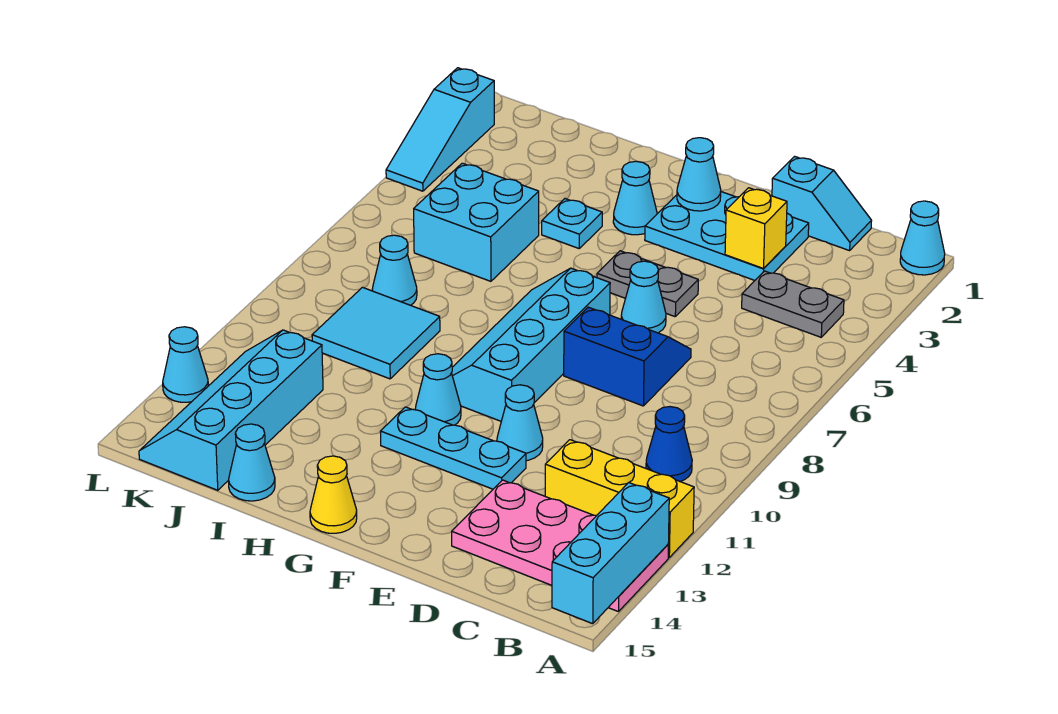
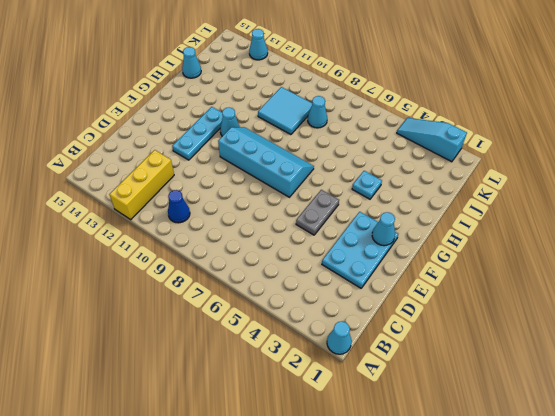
none -> pink 2x4 plate [452,480,668,612]
none -> grey 1x2 plate [742,271,844,337]
none -> cyan 1x2 slope [772,156,871,251]

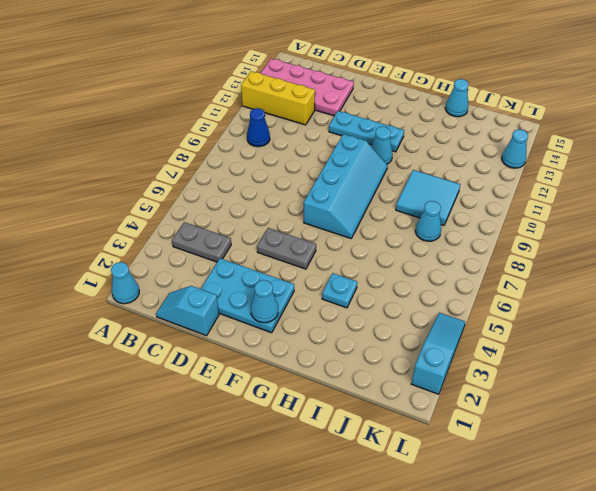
none -> blue 2x2 slope [564,307,691,406]
none -> cyan 1x1 cone [621,261,666,333]
none -> cyan 1x1 cone [497,385,543,461]

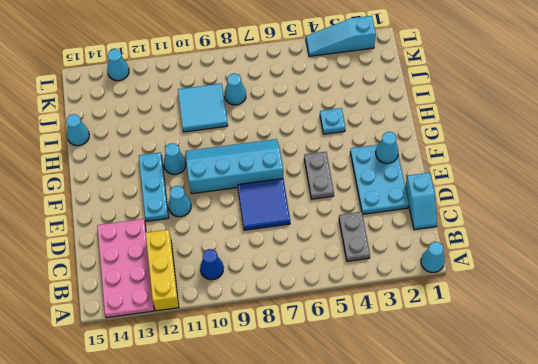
blue 2x2 tile [238,179,290,230] -> blue 2x2 slope [564,307,691,406]
none -> cyan 1x1 cone [621,261,666,333]
none -> cyan 1x1 cone [613,161,657,235]
none -> yellow 1x1 cone [310,456,357,533]

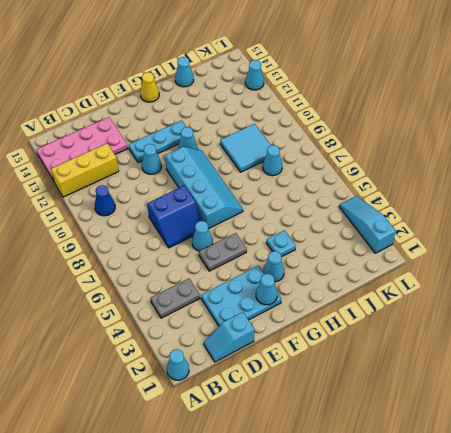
none -> cyan 2x2 brick [414,163,539,281]
none -> cyan 2x4 slope [139,330,323,490]
none -> cyan 1x3 brick [552,483,669,624]

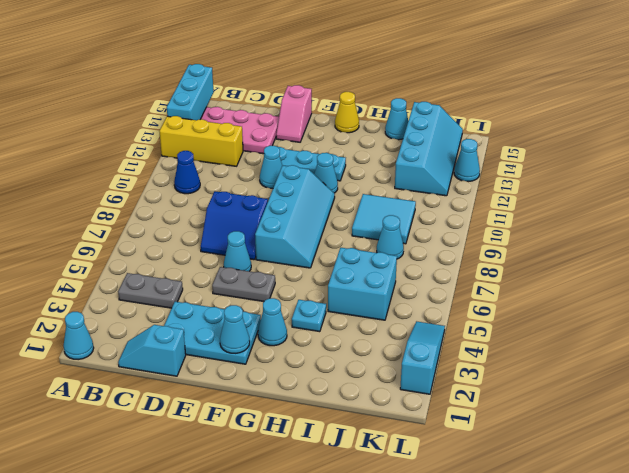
pink 1x2 slope [276,85,312,142] -> none
none -> yellow 1x1 brick [725,188,787,269]

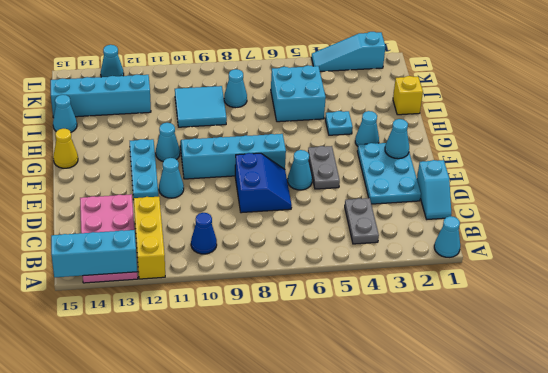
yellow 1x1 brick [393,76,423,115] -> yellow 1x1 brick moved to [725,188,787,269]

